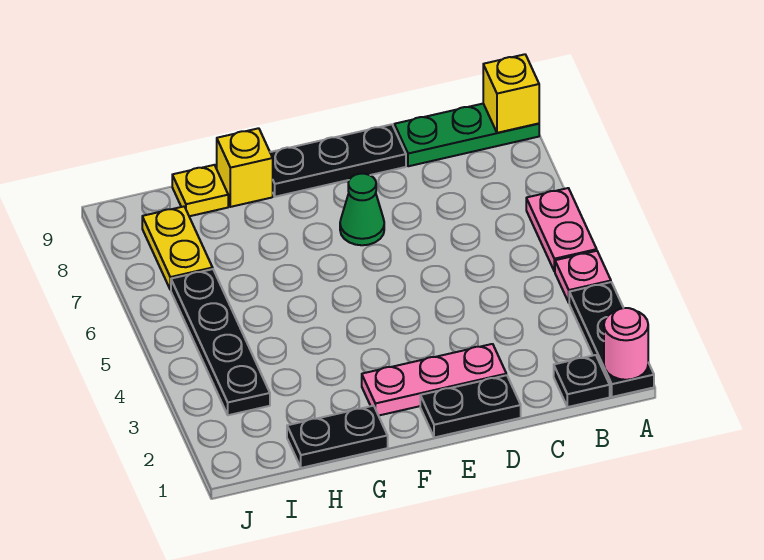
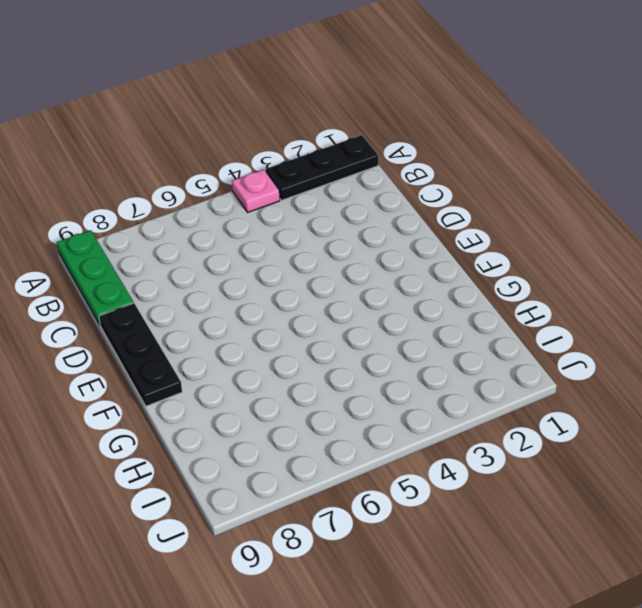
none -> pink 1x2 plate [526,188,597,272]
none -> black 1x1 plate [554,355,610,407]
none -> black 1x2 plate [420,375,521,438]

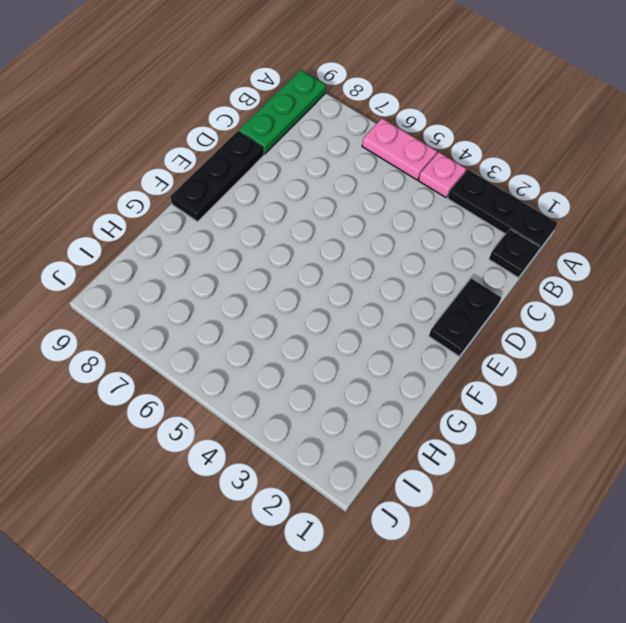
none -> pink 1x3 plate [362,344,506,416]
none -> green 1x1 cone [340,174,384,245]
none -> black 1x2 plate [287,406,388,468]

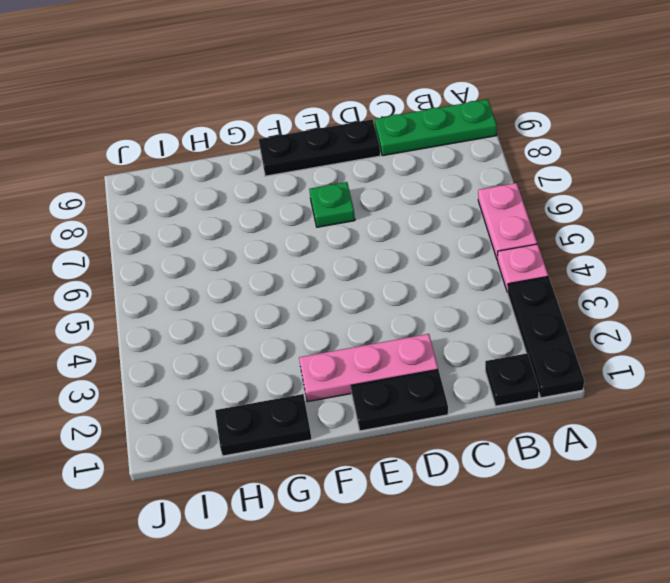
green 1x1 plate [309,182,355,227] -> green 1x1 cone [340,174,384,245]
none -> yellow 1x1 brick [217,128,273,207]
none -> yellow 1x1 plate [172,165,228,216]
none -> black 1x4 plate [171,269,270,415]

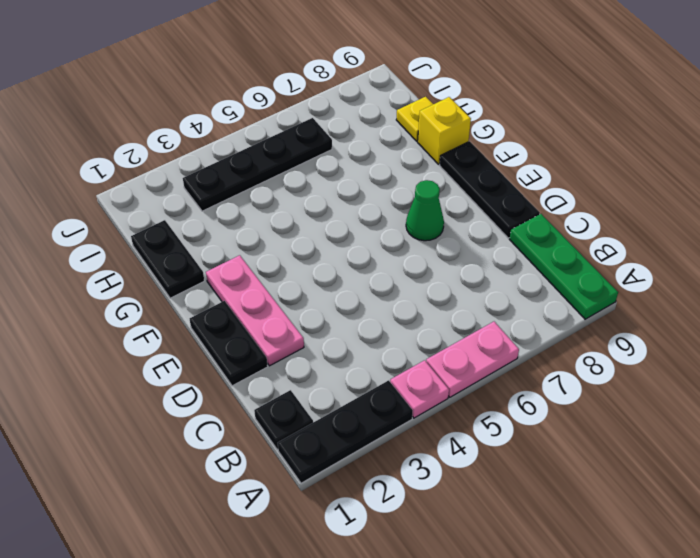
none -> yellow 1x2 plate [142,207,213,290]
none -> pink 1x1 round brick [604,308,648,380]
none -> yellow 1x1 brick [483,54,539,133]

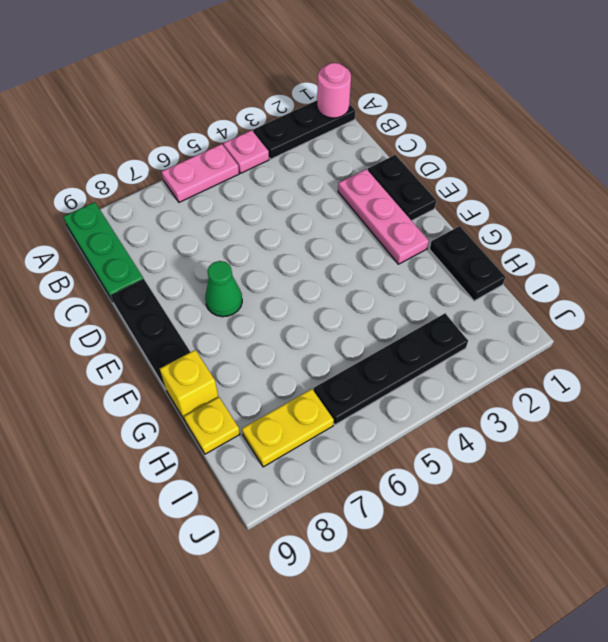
none -> black 1x1 plate [554,355,610,407]
none -> yellow 1x1 brick [483,54,539,133]

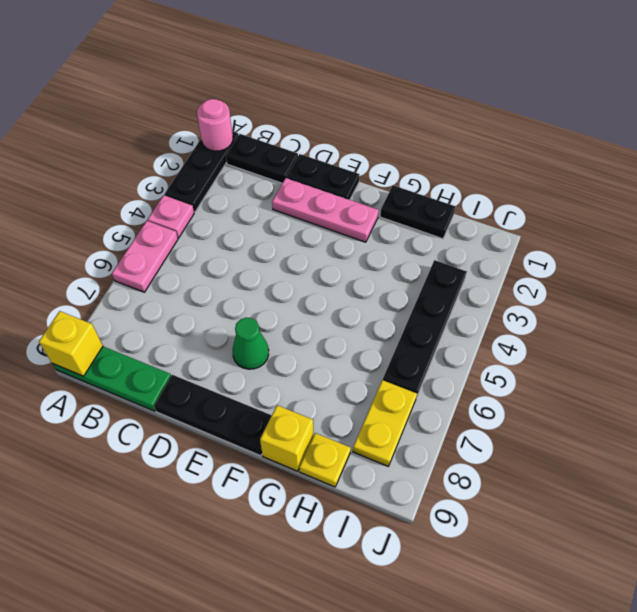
black 1x2 plate [226,134,298,183] -> black 1x1 plate [554,355,610,407]

